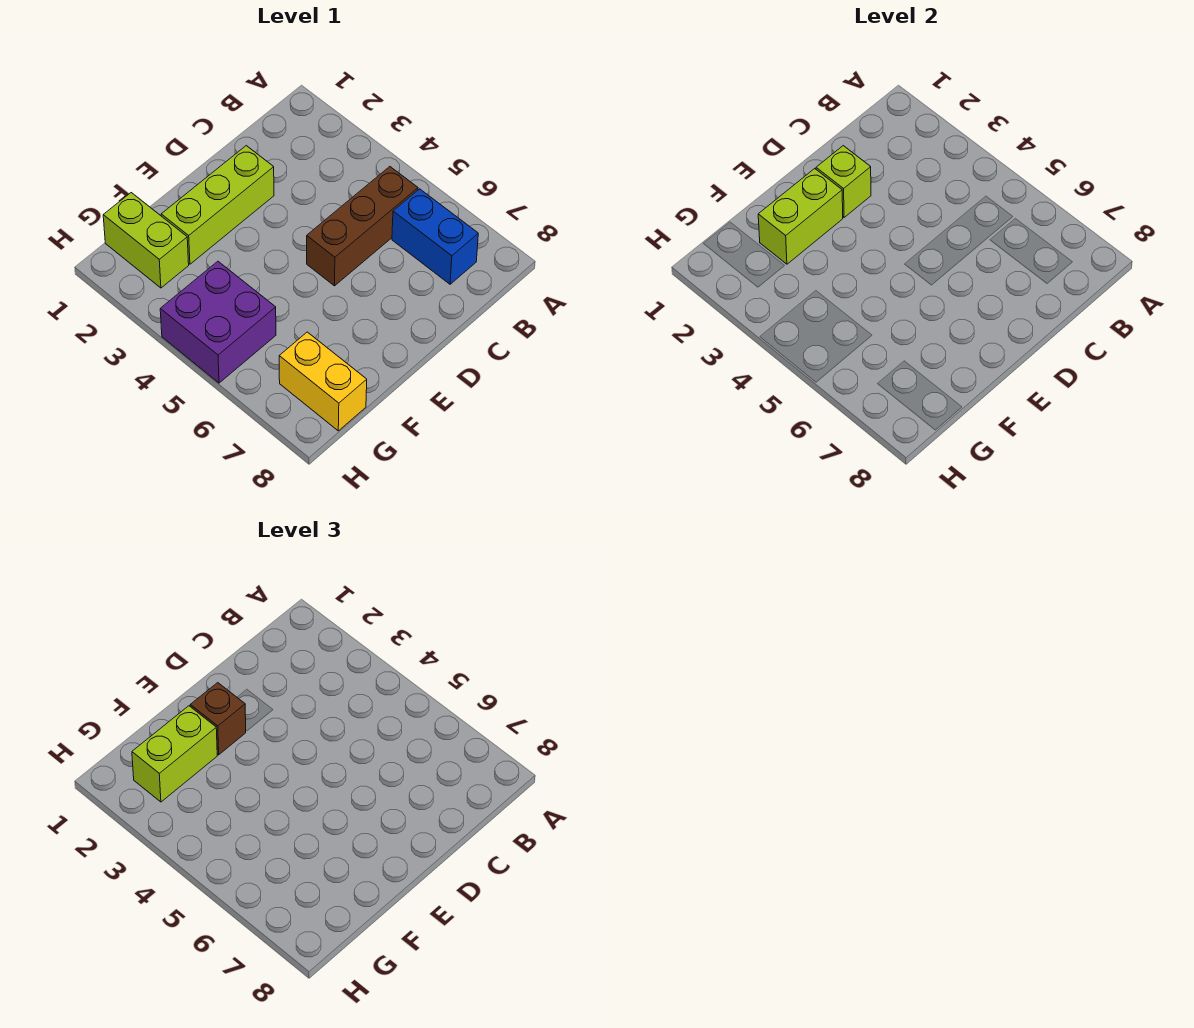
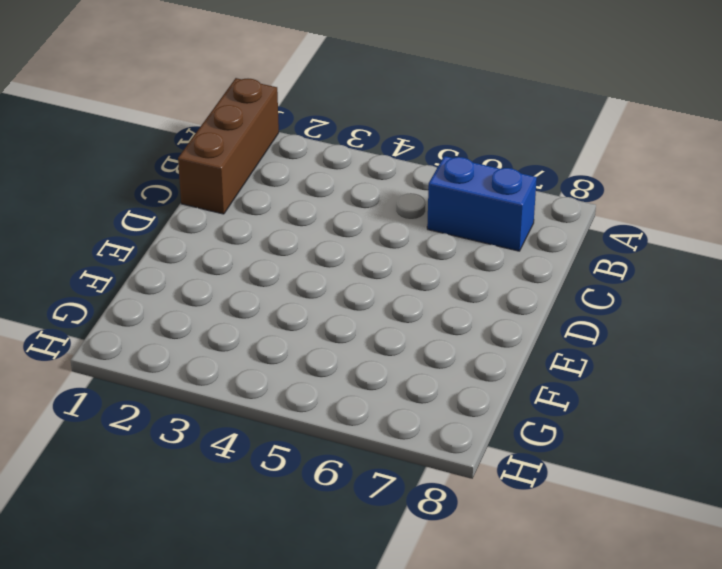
brown 1x3 brick [178,78,279,214] -> brown 1x3 brick moved to [307,167,418,286]
none -> lime 1x3 brick [161,146,274,264]
none -> lime 1x2 brick [103,193,189,288]

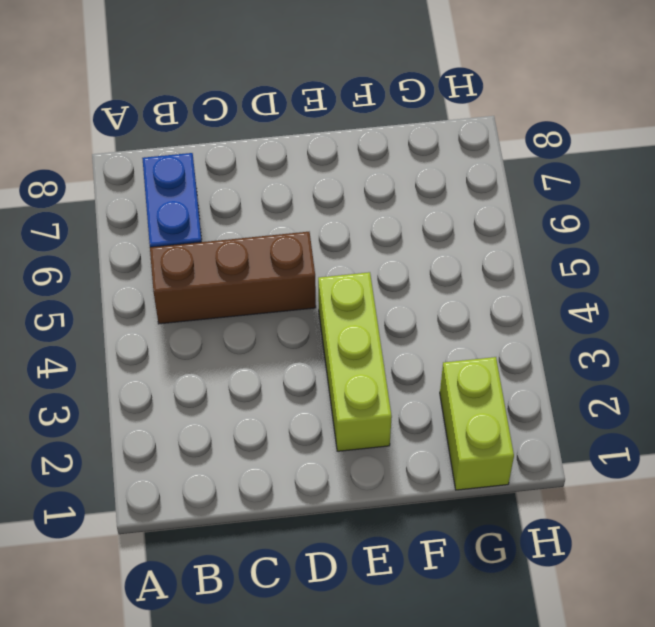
lime 1x3 brick [318,272,392,451] -> lime 1x3 brick turned to [161,146,274,264]
none -> purple 2x2 brick [160,261,276,383]
none -> yellow 1x2 brick [279,332,367,431]

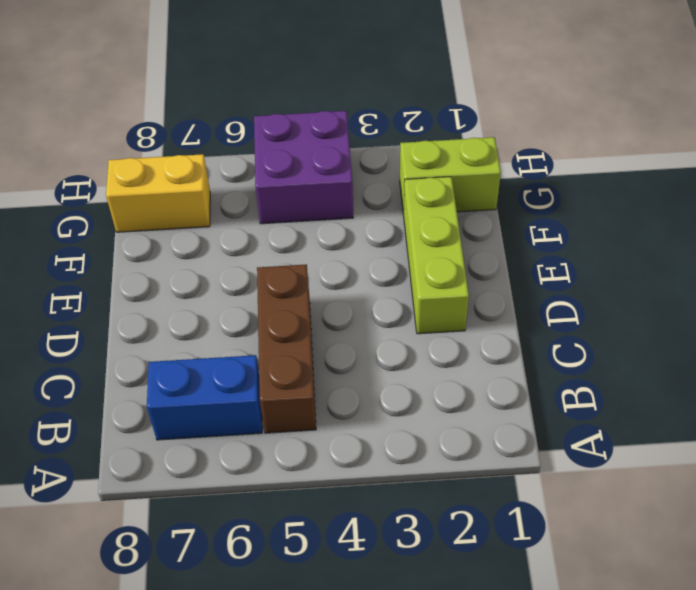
none -> lime 1x1 brick [816,146,871,217]
none -> lime 1x2 brick [758,169,843,264]

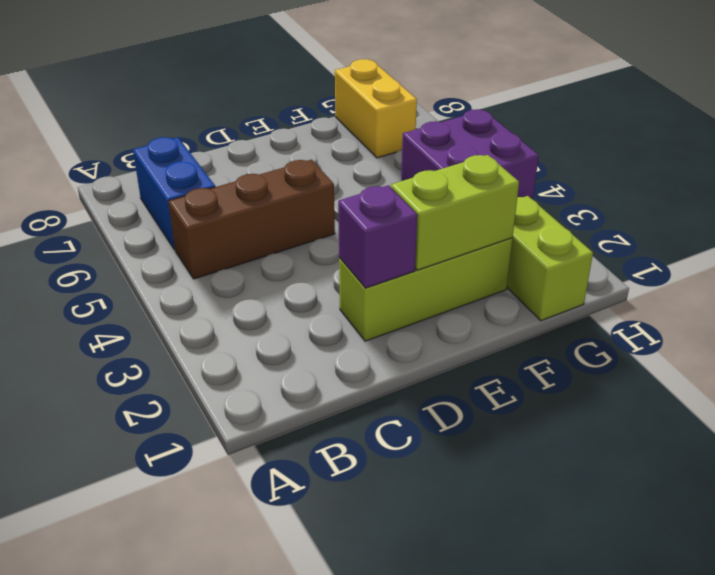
purple 1x1 brick [338,185,417,288] -> lime 1x1 brick [816,146,871,217]
none -> brown 1x1 brick [190,683,246,755]
none -> lime 1x2 brick [132,706,217,802]

